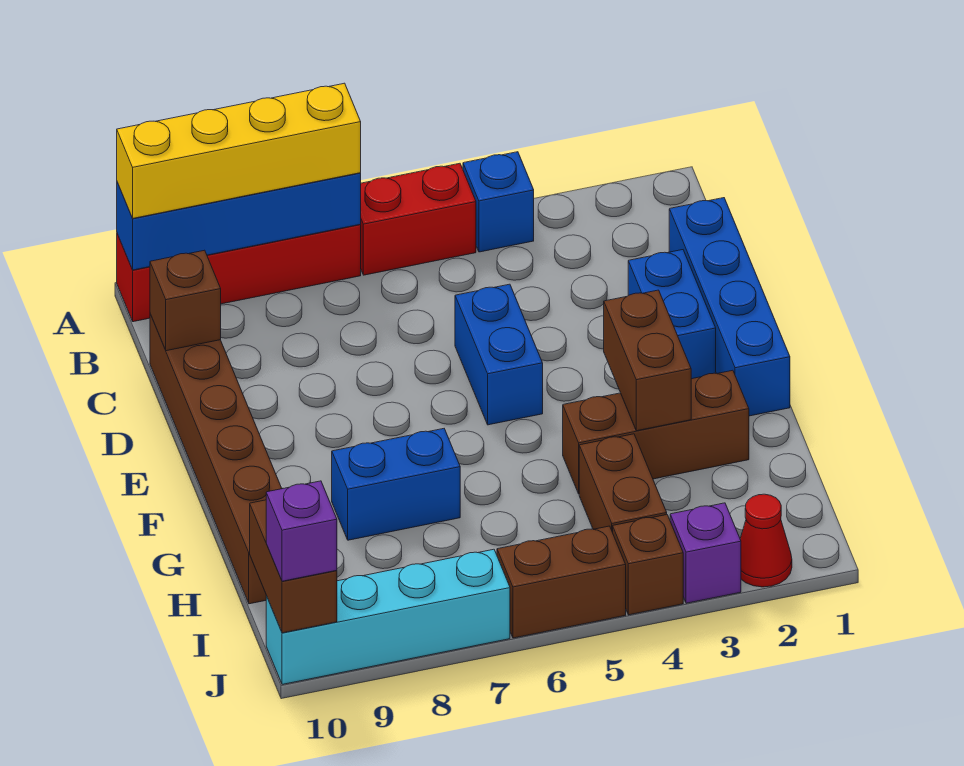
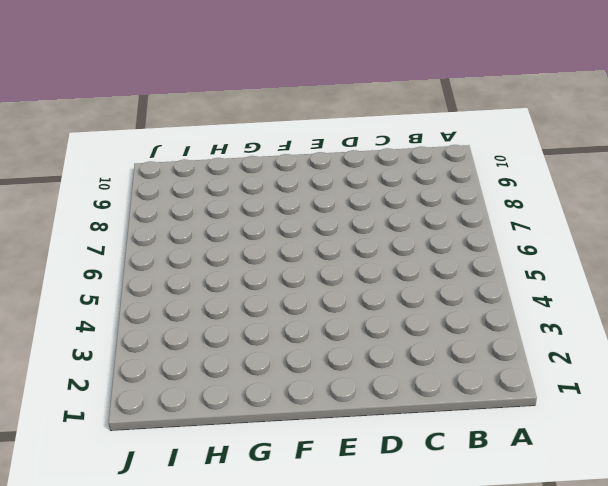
none -> blue 1x1 brick [463,152,534,252]
none -> red 1x2 brick [360,163,476,275]
none -> red 1x4 brick [117,225,361,322]

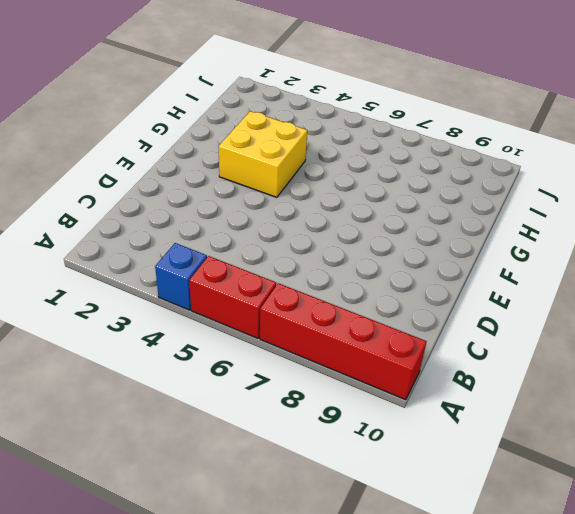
yellow 2x2 brick [219,111,307,197] -> brown 1x3 brick [563,370,749,494]
none -> blue 1x4 brick [669,198,790,416]
none -> brown 1x6 brick [150,314,282,604]
none -> blue 1x2 brick [628,250,716,379]

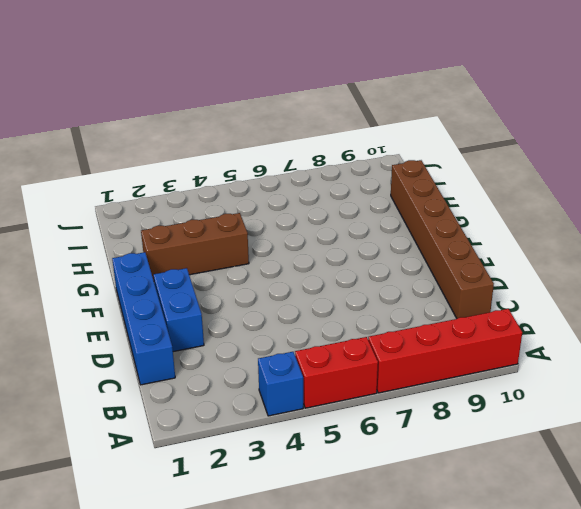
none -> blue 1x2 brick [455,284,543,425]
none -> blue 1x2 brick [332,429,460,540]
none -> brown 1x2 brick [579,434,667,532]

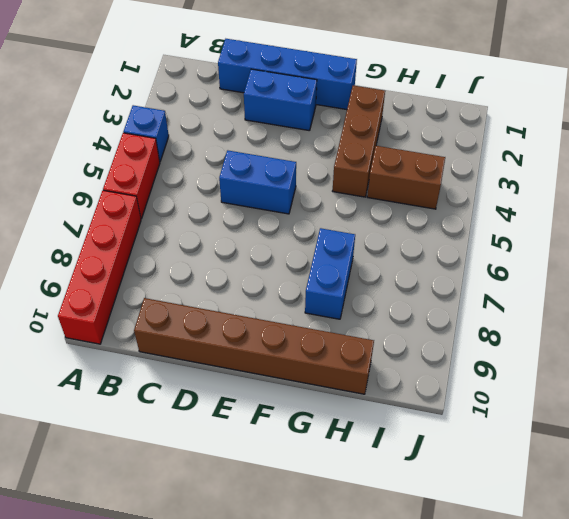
none -> red 1x1 cone [740,494,792,587]
none -> purple 1x1 brick [670,503,741,603]
none -> brown 1x1 brick [613,515,683,615]

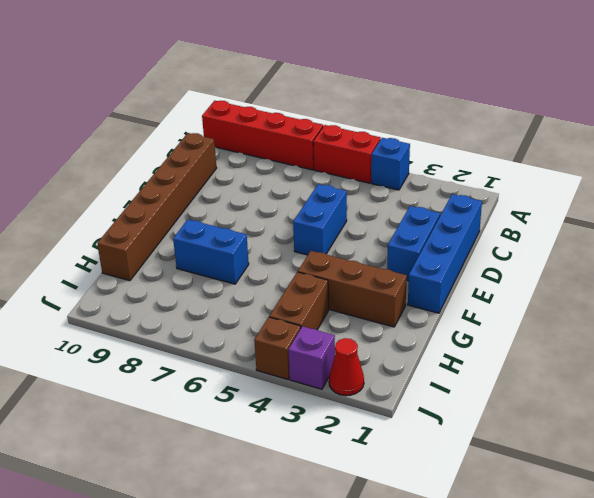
none -> brown 1x2 brick [497,526,626,638]
none -> cyan 1x4 brick [266,549,510,684]
none -> blue 1x4 brick [117,173,361,270]

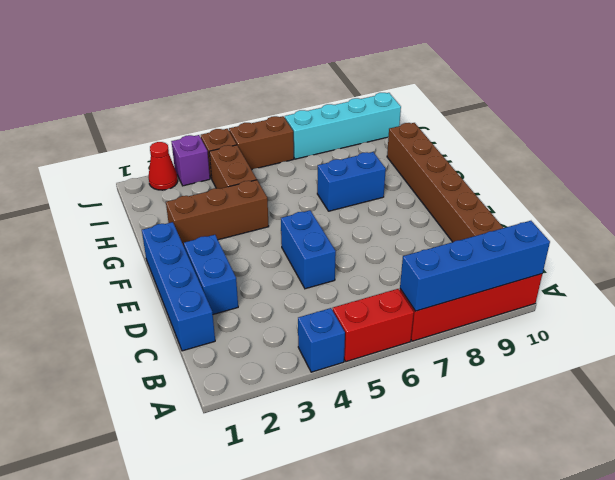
none -> brown 1x1 brick [150,250,221,351]
none -> brown 1x2 brick [604,290,691,431]
none -> brown 1x2 brick [250,500,337,633]

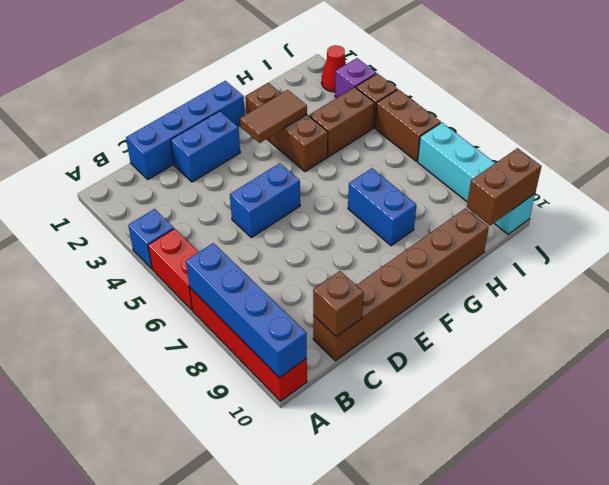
brown 1x2 tile [240,90,307,143] -> brown 1x2 brick [604,290,691,431]
none -> yellow 1x4 brick [117,83,361,218]
none -> purple 1x1 brick [266,481,337,581]

